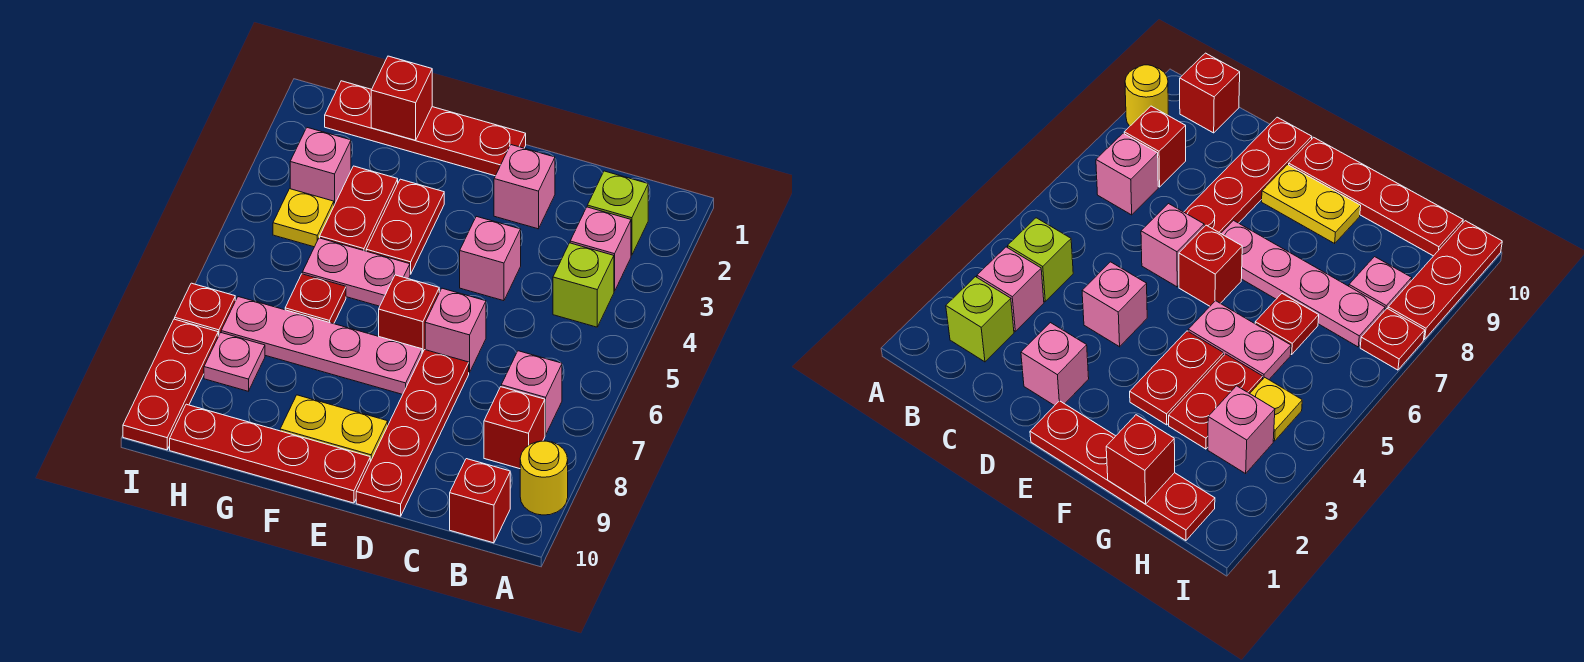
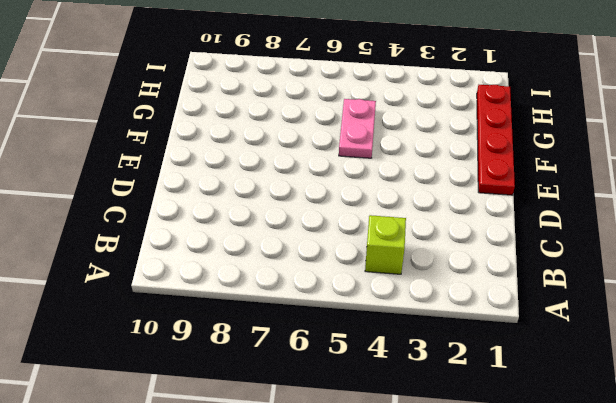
none -> yellow 1x1 round brick [520,441,568,515]
none -> lime 1x1 brick [587,171,648,255]
none -> pink 1x1 brick [570,207,631,291]

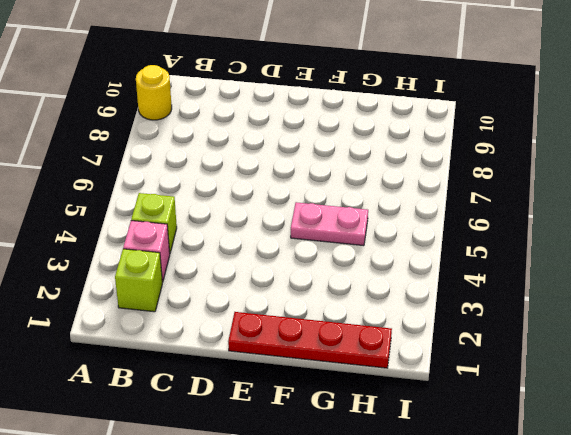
none -> pink 1x1 brick [501,351,562,435]
none -> red 1x1 brick [484,387,545,469]
none -> red 1x1 brick [450,459,510,543]

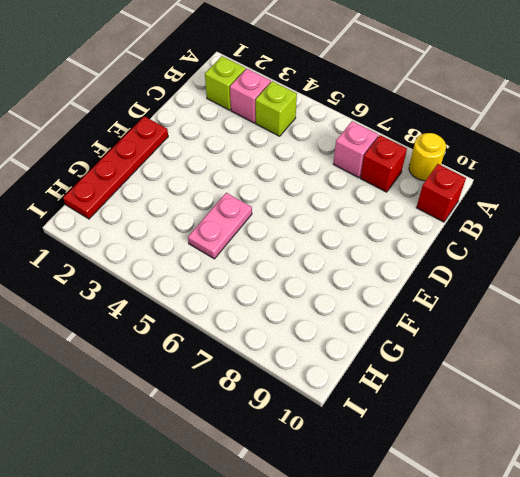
none -> pink 1x1 brick [494,145,555,229]
none -> pink 1x1 brick [460,216,521,301]
none -> pink 1x1 brick [425,288,486,373]

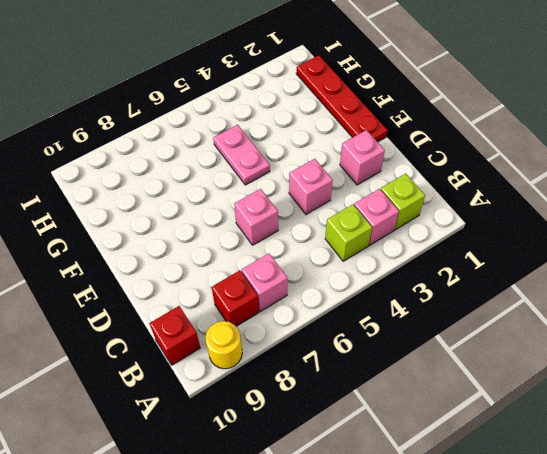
none -> red 1x4 plate [356,350,469,516]
none -> red 1x1 brick [379,275,439,353]
none -> pink 1x4 plate [221,297,422,394]

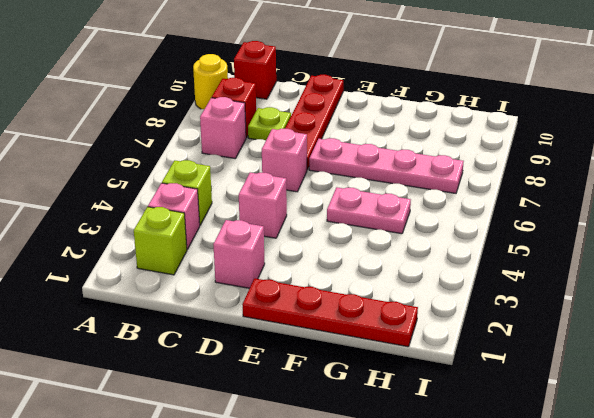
lime 1x1 plate [248,107,291,141] -> none
none -> red 1x1 brick [379,275,439,353]
none -> yellow 1x2 plate [280,395,388,462]
none -> red 1x4 plate [170,404,370,503]

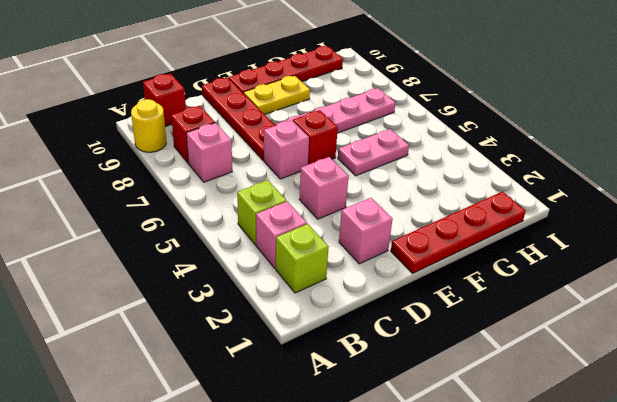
none -> red 1x2 plate [366,179,444,274]
none -> red 1x2 plate [320,166,398,251]
none -> red 1x1 plate [285,274,346,324]

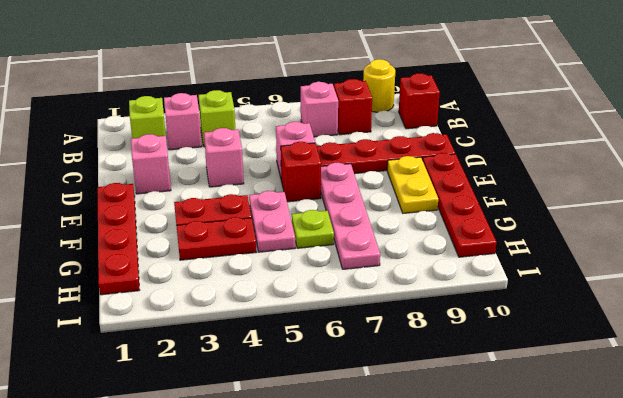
lime 1x1 plate [292,210,334,248] -> red 1x1 plate [285,274,346,324]
none -> pink 1x1 brick [290,128,351,205]
none -> yellow 1x1 plate [273,189,334,247]
none -> pink 1x1 plate [204,333,265,391]

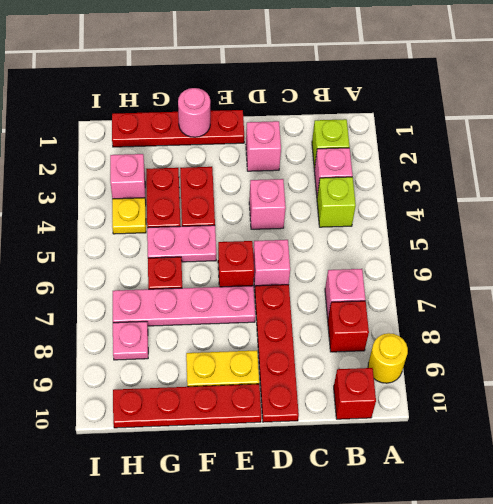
pink 1x1 round brick [178,88,210,137] -> none
none -> red 1x1 plate [175,283,235,336]
none -> red 1x3 plate [123,319,218,450]
none -> red 1x1 brick [371,56,432,140]

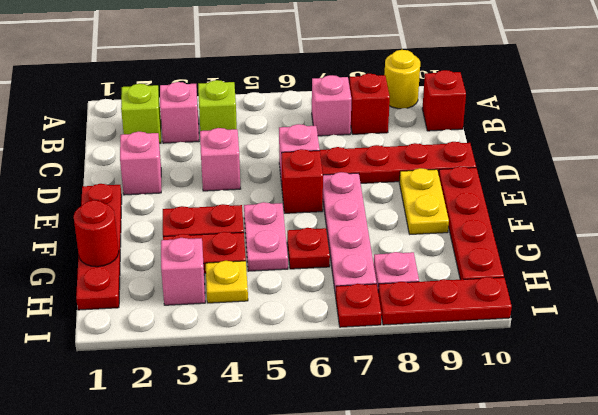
red 1x1 round brick [74,200,119,267] -> red 1x1 brick [371,56,432,140]

